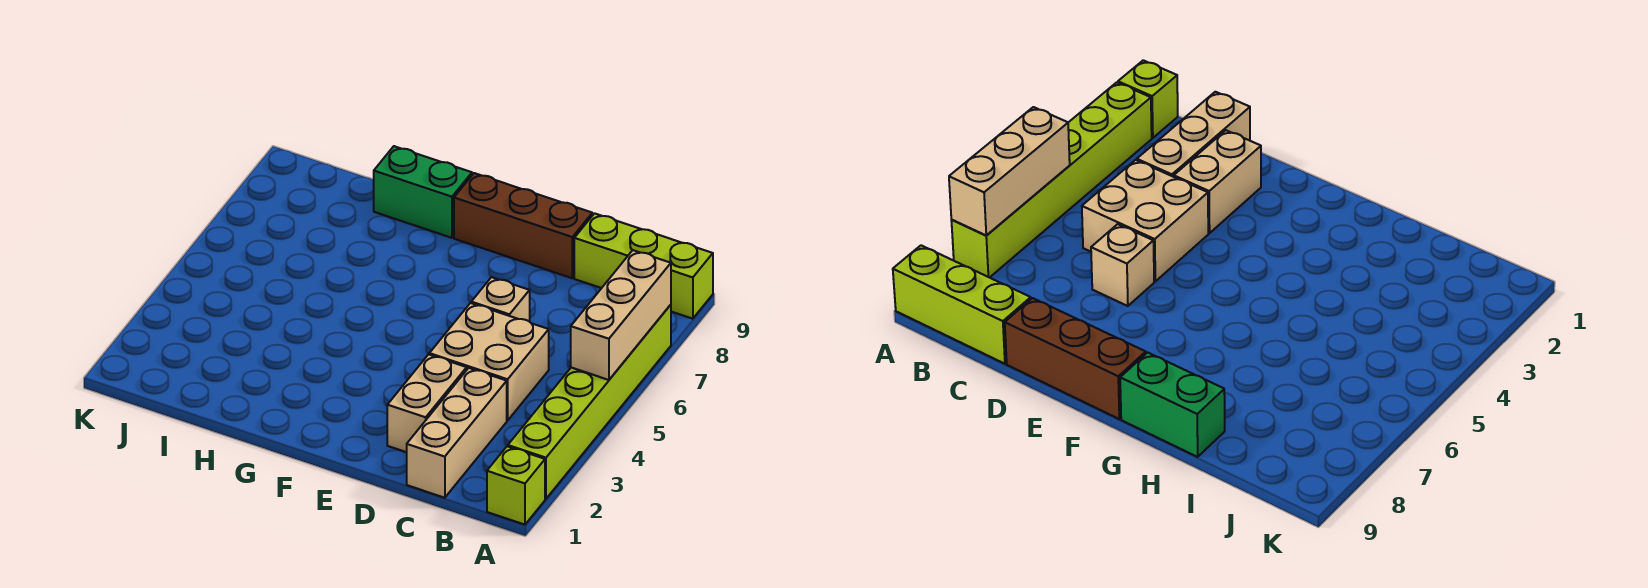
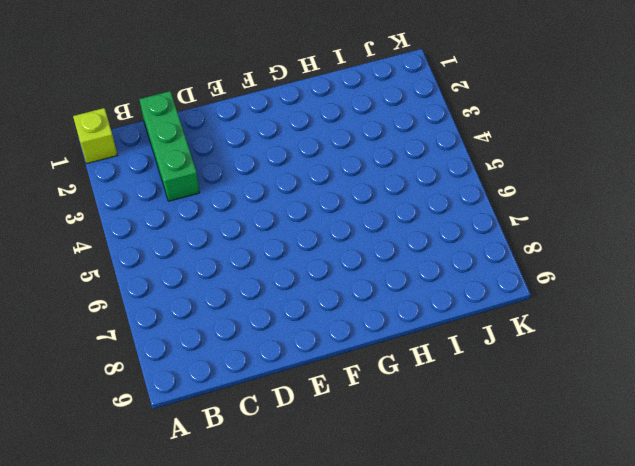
green 1x3 brick [139,91,200,201] -> tan 1x3 brick [407,368,507,498]
none -> lime 1x6 brick [508,305,671,499]
none -> lime 1x3 brick [574,213,713,319]

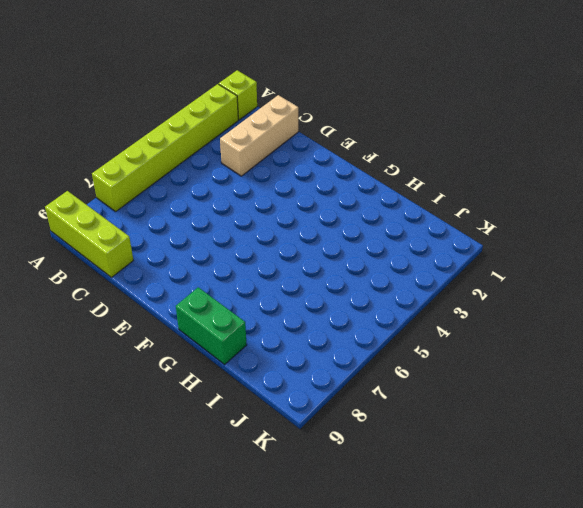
none -> tan 2x2 brick [429,303,549,420]
none -> tan 1x2 brick [387,354,467,452]

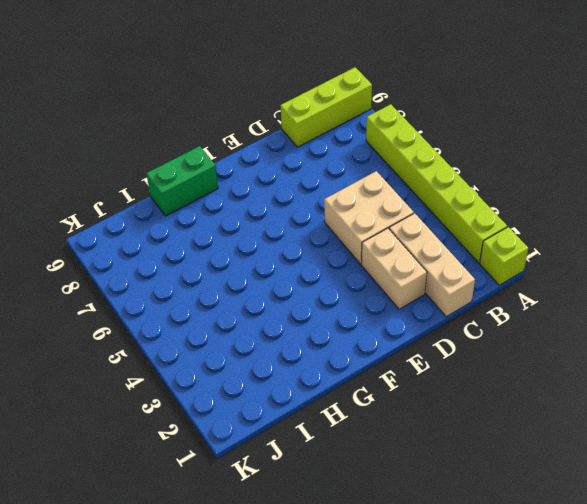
none -> tan 1x1 brick [471,277,530,322]
none -> brown 1x3 brick [454,173,592,278]

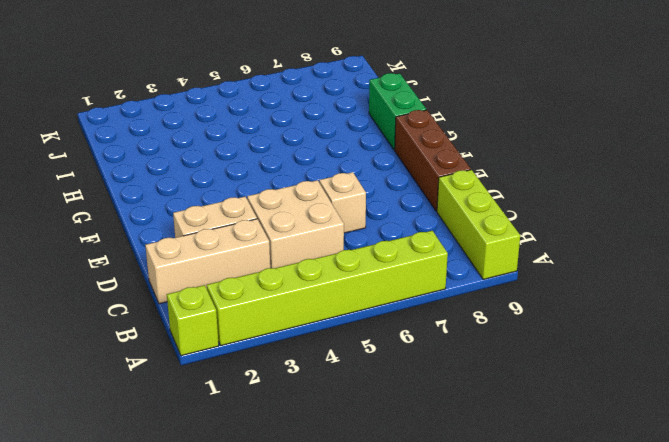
none -> tan 1x3 brick [571,250,671,380]

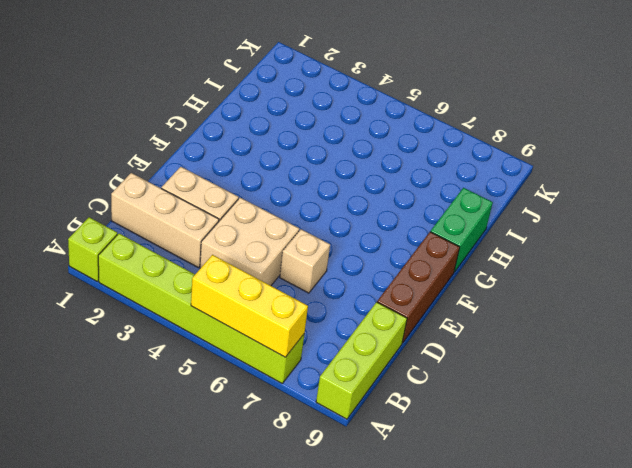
yellow 1x3 brick [191,255,308,357] -> tan 1x3 brick [571,250,671,380]

